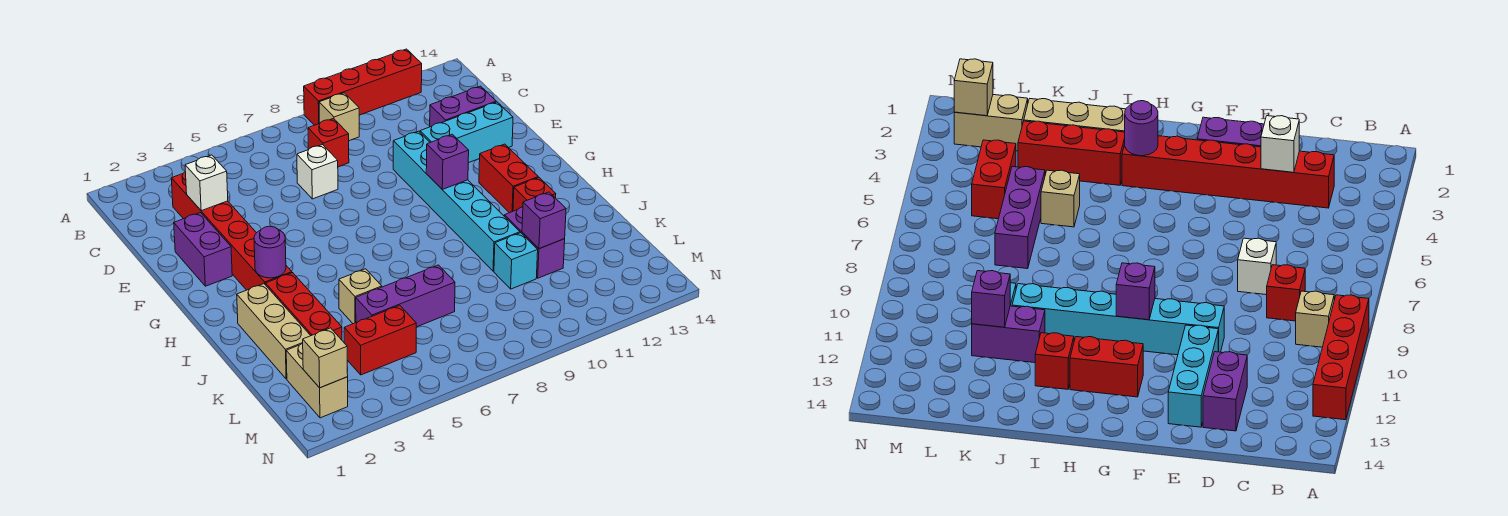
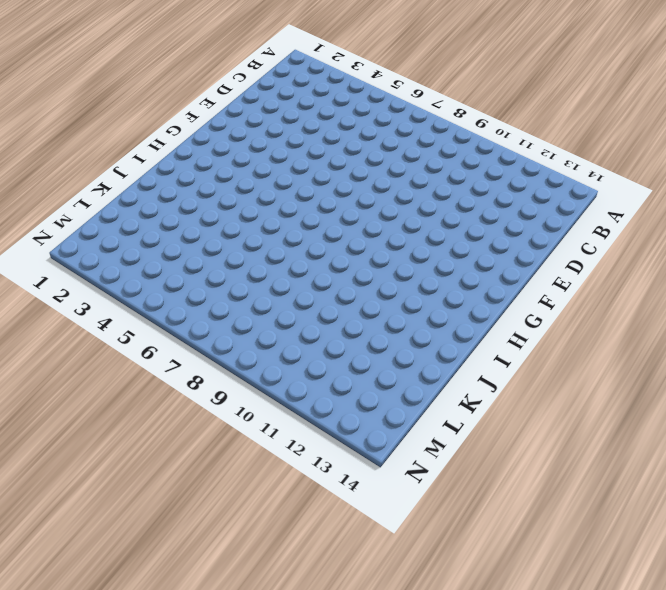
none -> red 1x4 brick [304,49,422,125]
none -> tan 1x1 brick [319,93,359,141]
none -> red 1x6 brick [171,172,292,290]

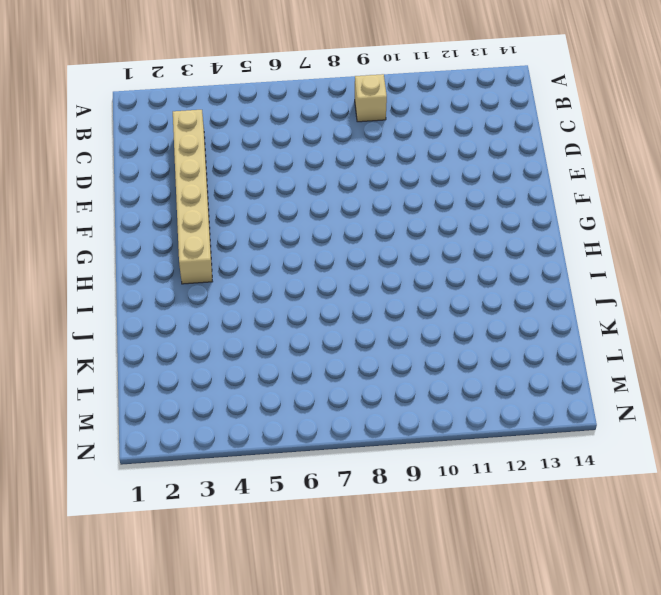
tan 1x6 brick [173,110,212,284] -> red 1x6 brick [171,172,292,290]
none -> red 1x4 brick [304,49,422,125]
none -> red 1x1 brick [308,119,349,167]
none -> white 1x1 brick [297,145,338,199]

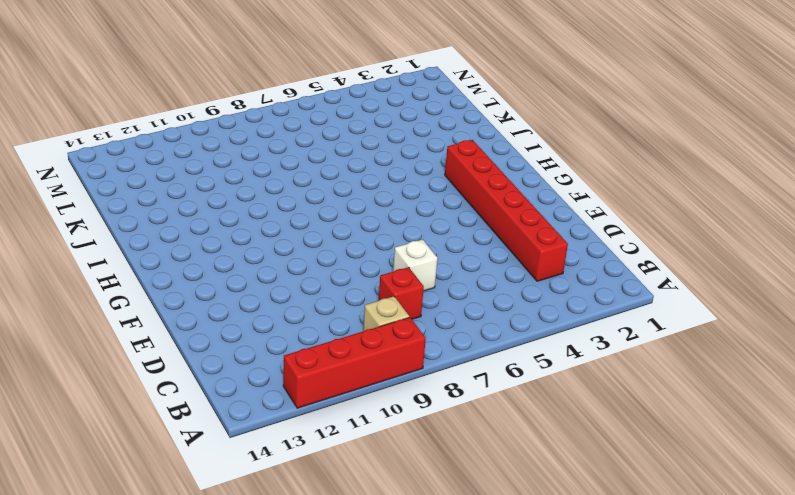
none -> purple 1x2 brick [430,86,496,127]
none -> purple 1x2 brick [174,213,232,286]
none -> cyan 1x6 brick [393,131,520,271]

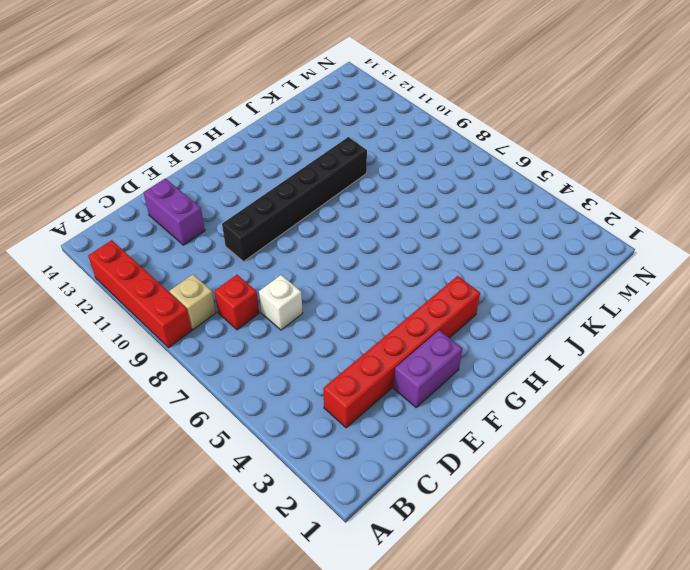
black 1x6 brick [222,137,367,261] -> cyan 1x6 brick [393,131,520,271]
none -> cyan 1x3 brick [420,102,513,163]
none -> red 1x2 brick [479,144,538,213]
none -> tan 1x3 brick [237,284,311,379]

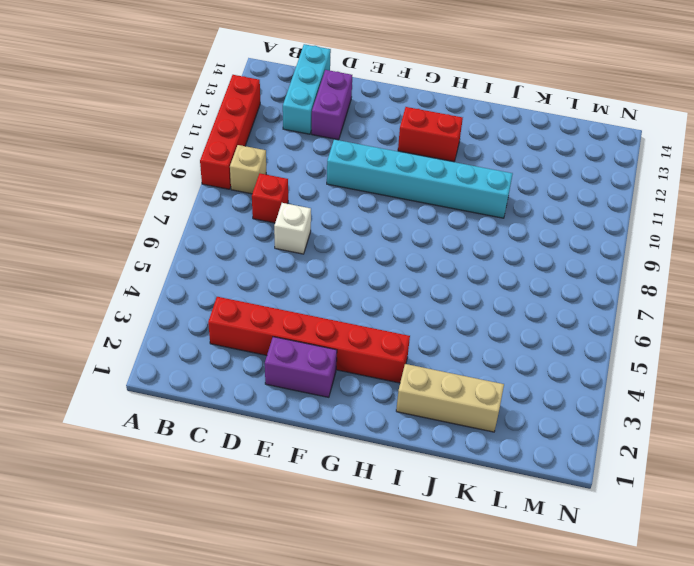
cyan 1x3 brick [283,44,331,134] -> cyan 1x3 brick moved to [420,102,513,163]
none -> red 1x3 brick [266,273,342,340]
none -> red 1x1 brick [513,178,556,211]
none -> tan 1x1 brick [339,269,382,324]

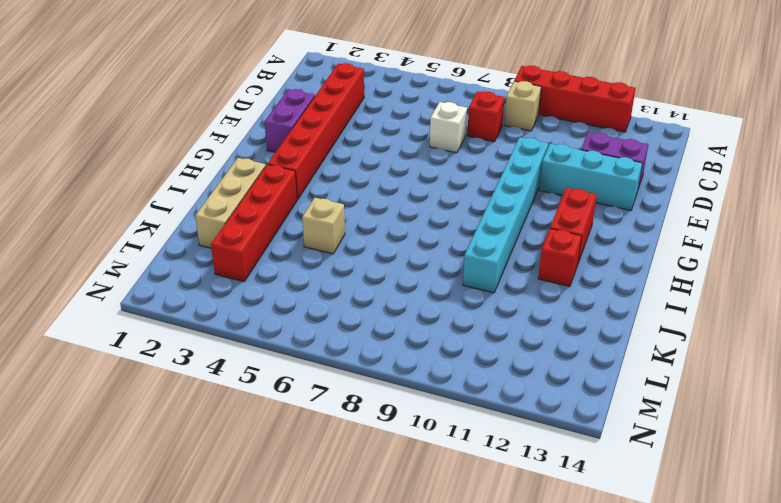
red 1x4 brick [211,164,297,282] -> red 1x3 brick [266,273,342,340]
none -> purple 1x2 brick [504,207,565,278]
none -> purple 1x3 brick [356,265,455,327]
none -> cyan 1x1 brick [494,233,538,289]

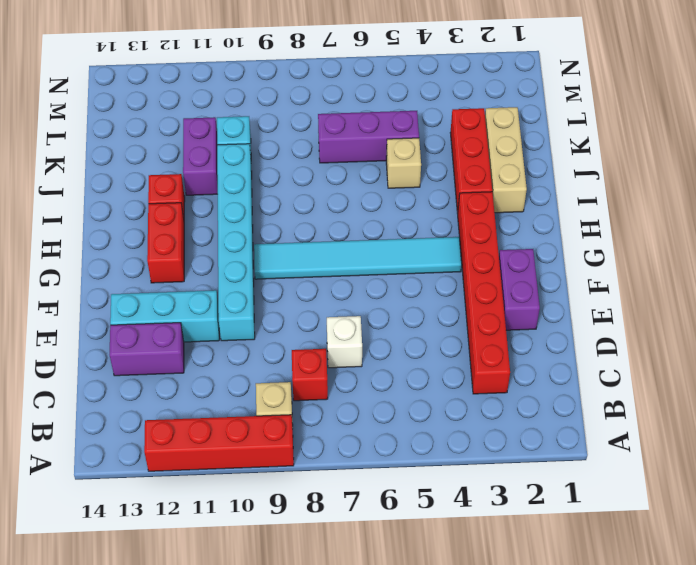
cyan 1x6 tile [254,237,461,279] -> none
none -> tan 1x2 brick [286,343,348,418]
none -> red 1x2 brick [344,305,416,375]
none -> white 1x1 brick [185,155,228,211]

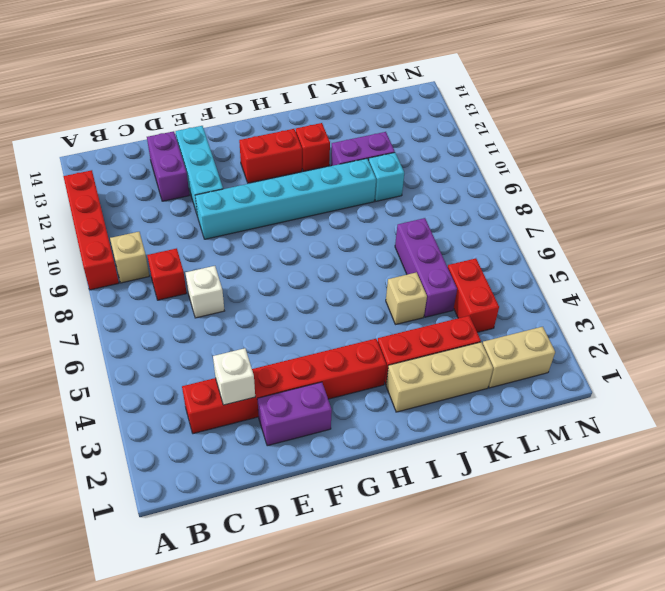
none -> purple 1x1 brick [426,134,469,189]
none -> purple 1x1 round brick [254,226,286,278]
none -> purple 1x1 brick [522,192,566,249]

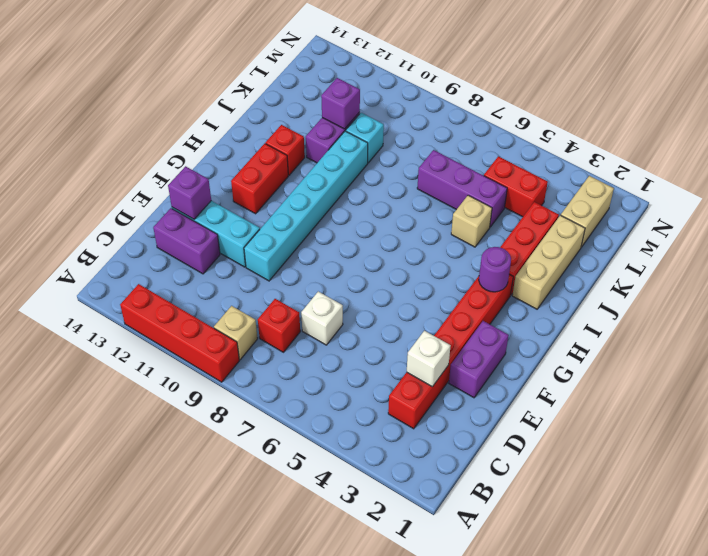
purple 1x1 brick [168,166,211,219] -> purple 1x1 brick moved to [426,134,469,189]
none -> tan 1x1 brick [303,328,348,388]

